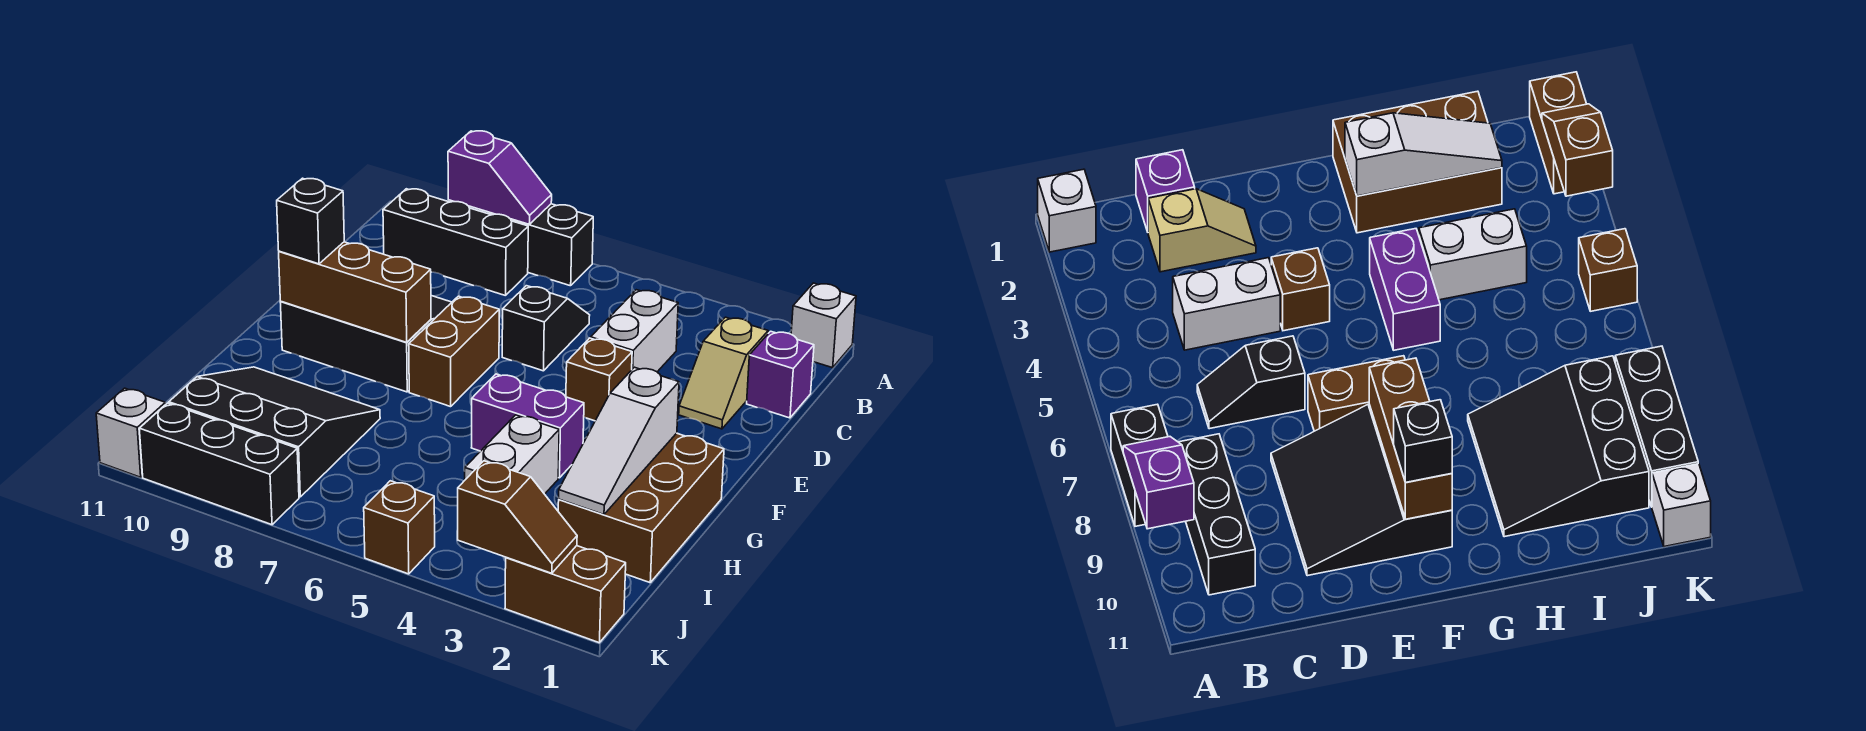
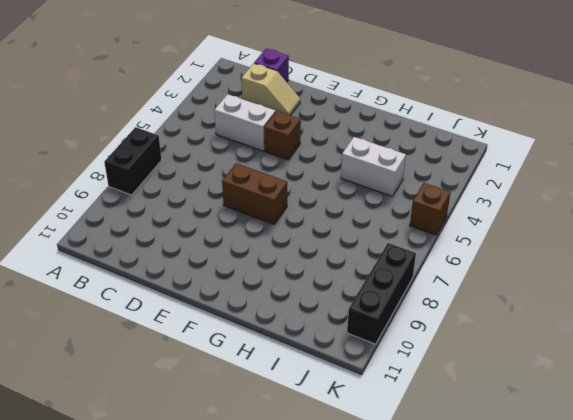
none -> white 1x1 brick [791,283,856,368]
none -> black 1x3 brick [383,189,528,296]
none -> black 1x2 slope [502,286,590,371]

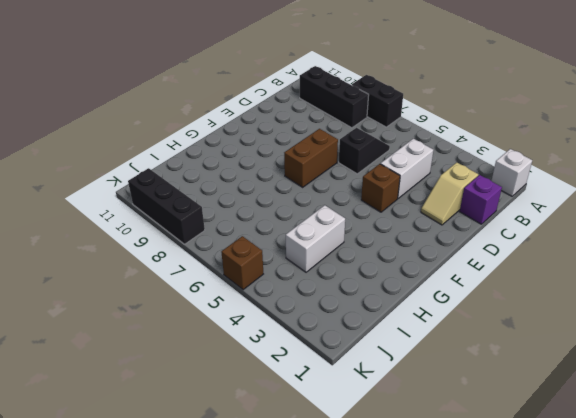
none -> black 3x3 slope [280,296,452,392]
none -> brown 2x3 brick [558,433,724,583]
none -> purple 1x2 brick [471,374,584,478]

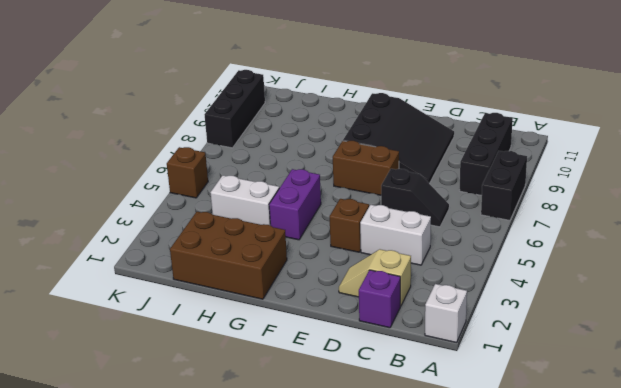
none -> black 3x3 slope [169,367,380,497]
none -> brown 1x2 brick [505,546,626,643]
none -> white 1x1 brick [96,388,165,477]

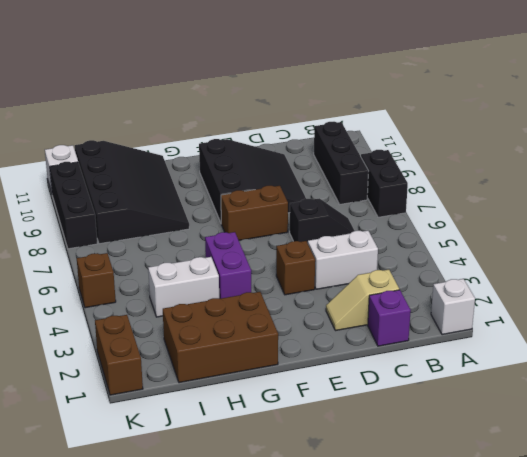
black 3x4 slope [75,140,189,244] -> black 3x3 slope [169,367,380,497]
none -> purple 1x2 slope [448,131,552,224]
none -> brown 1x3 brick [279,242,431,342]
none -> white 1x3 slope [559,367,679,515]

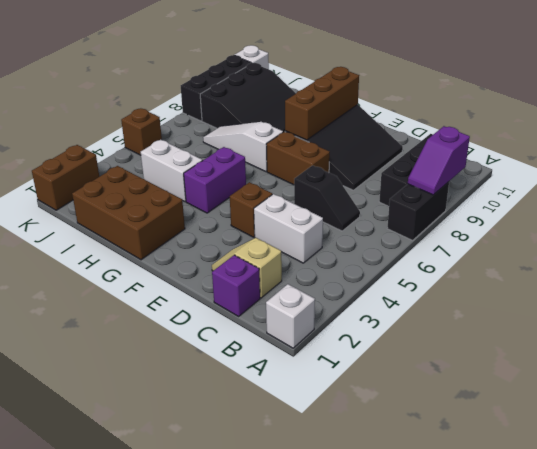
white 1x3 slope [203,122,283,172] -> white 1x3 slope moved to [559,367,679,515]
none -> brown 1x2 slope [458,461,577,573]
none -> black 1x1 brick [277,178,344,264]

